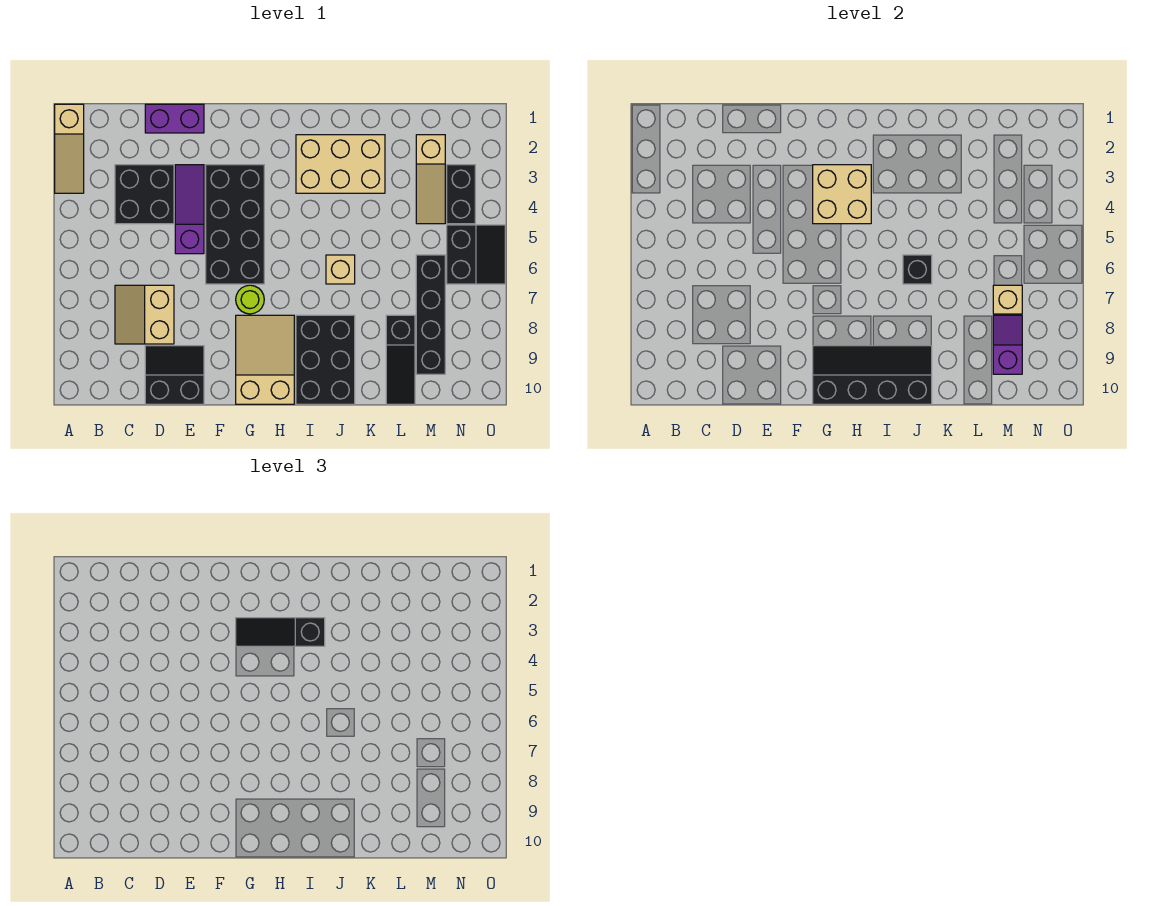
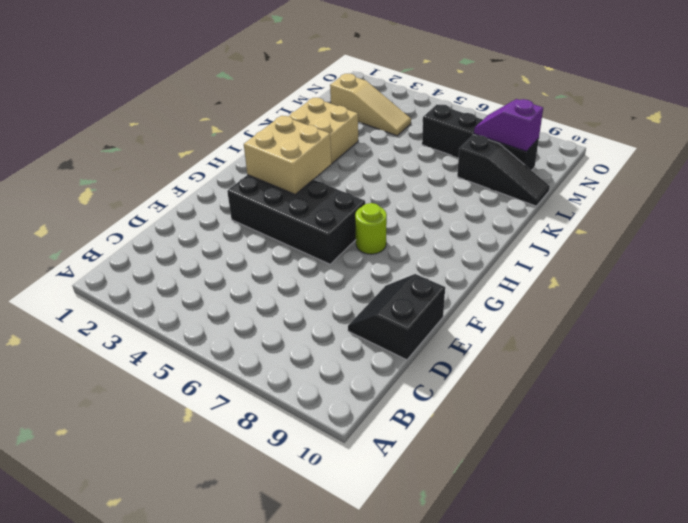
none -> tan 1x3 slope [55,104,84,193]
none -> black 2x2 brick [115,165,174,224]
none -> tan 2x2 slope [115,285,174,344]

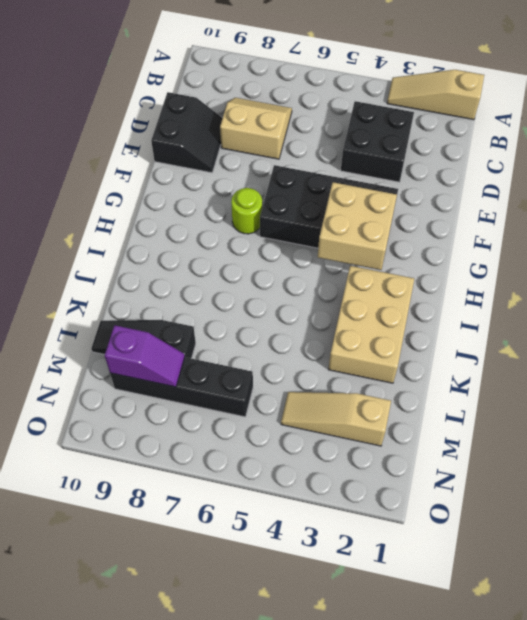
none -> purple 1x2 brick [145,104,204,133]
none -> purple 1x3 slope [175,165,204,254]
none -> tan 2x3 slope [236,315,294,404]

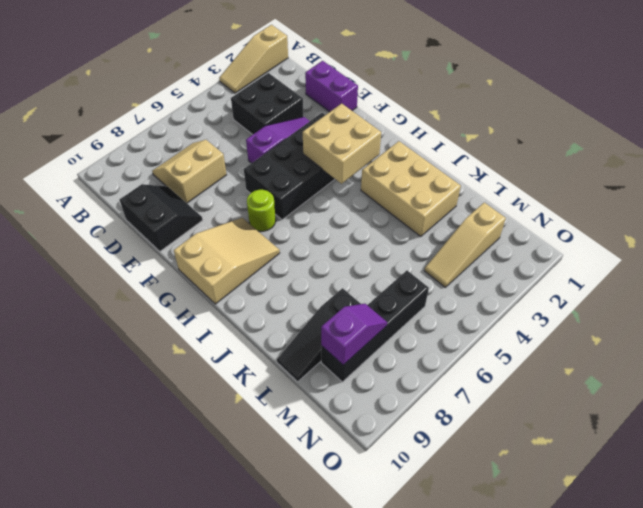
none -> black 2x3 brick [296,315,355,404]
none -> tan 1x1 brick [326,255,355,284]
none -> black 1x2 brick [447,165,475,224]

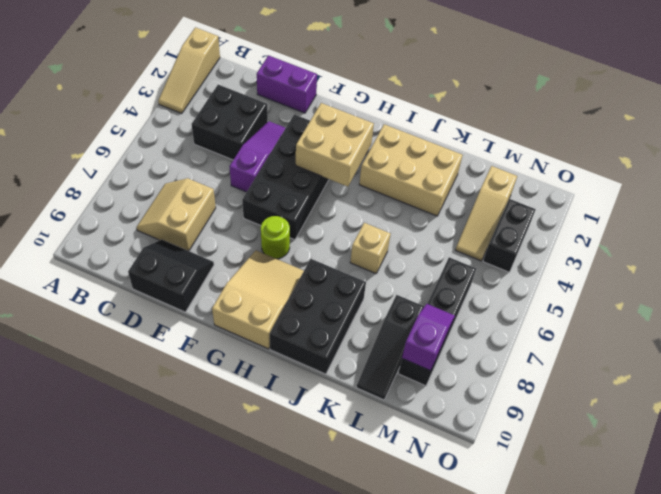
none -> black 2x2 slope [447,225,505,284]
none -> black 2x4 slope [813,346,932,404]
none -> black 1x1 brick [903,255,932,284]

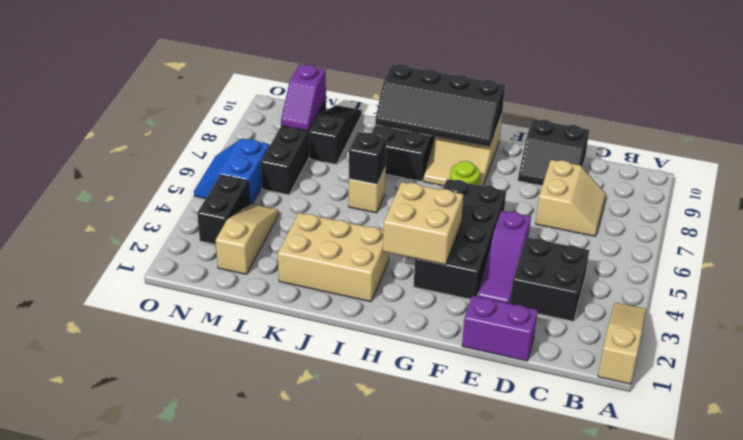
blue 2x2 slope [194,139,269,205] -> black 2x2 slope [447,225,505,284]
none -> tan 1x1 brick [993,285,1022,314]
none -> black 1x3 slope [236,618,325,646]

